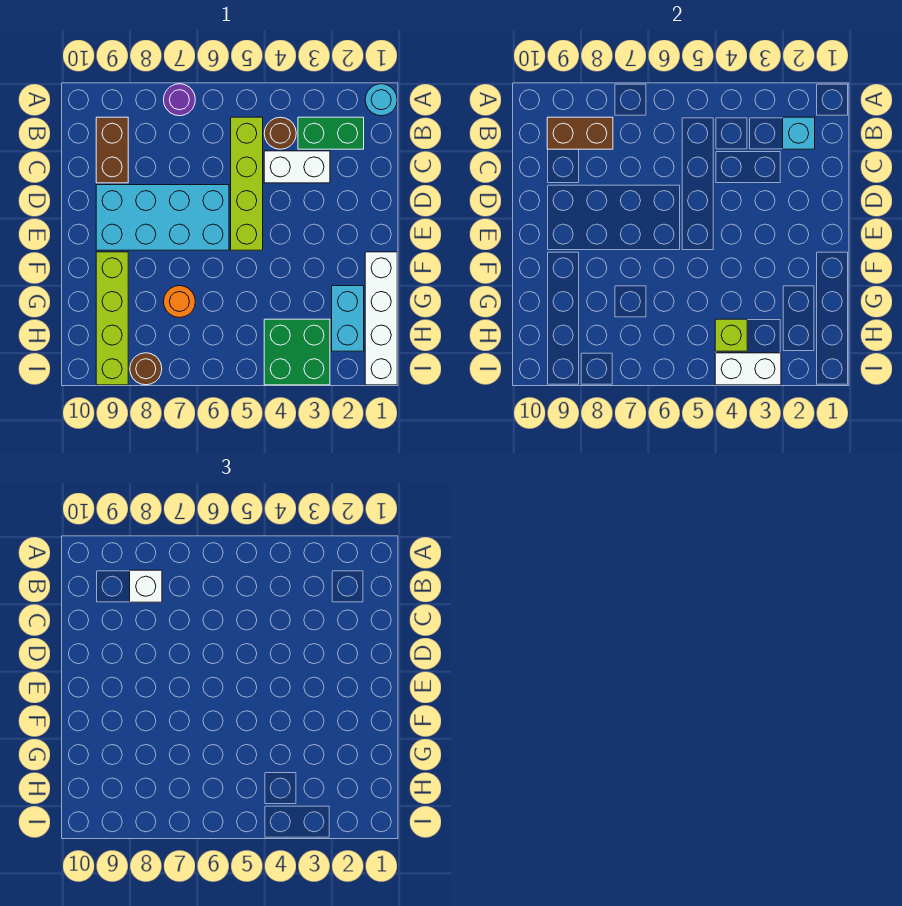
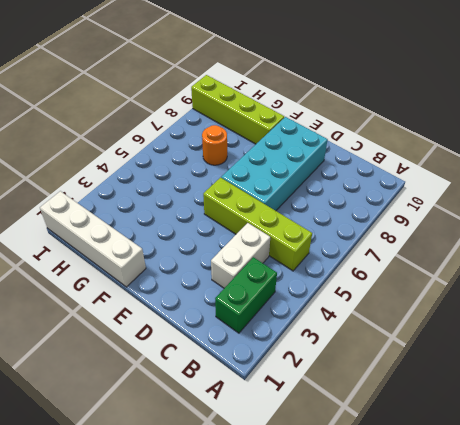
none -> cyan 1x1 round brick [365,84,397,116]
none -> purple 1x1 round brick [164,84,195,116]
none -> brown 1x1 round brick [264,117,296,149]

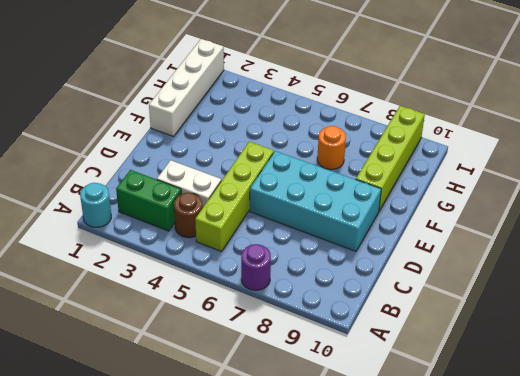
none -> brown 1x2 brick [96,117,128,183]
none -> cyan 1x2 brick [332,286,364,351]
none -> green 2x2 brick [264,319,330,385]

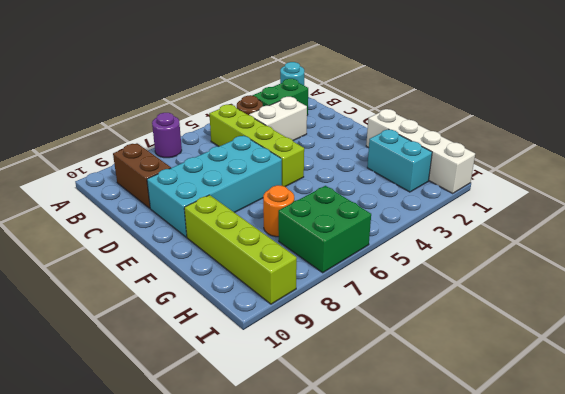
green 2x2 brick [278,186,371,273] -> green 2x2 brick moved to [264,319,330,385]
none -> brown 1x1 round brick [130,353,162,385]
none -> cyan 1x1 brick [783,117,815,149]
none -> brown 1x2 brick [547,117,613,149]

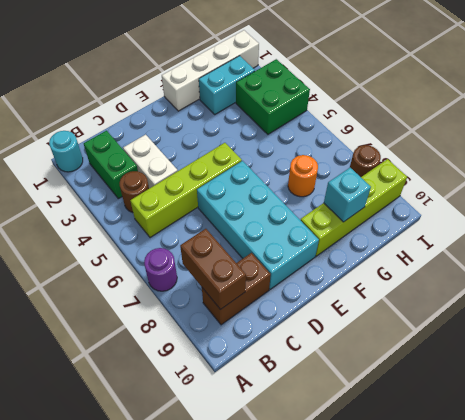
cyan 1x1 brick [324,168,371,222] -> cyan 1x1 brick moved to [783,117,815,149]
none -> lime 1x1 brick [715,319,747,351]
none -> white 1x2 brick [715,353,781,385]
none -> white 1x1 brick [130,570,162,602]

